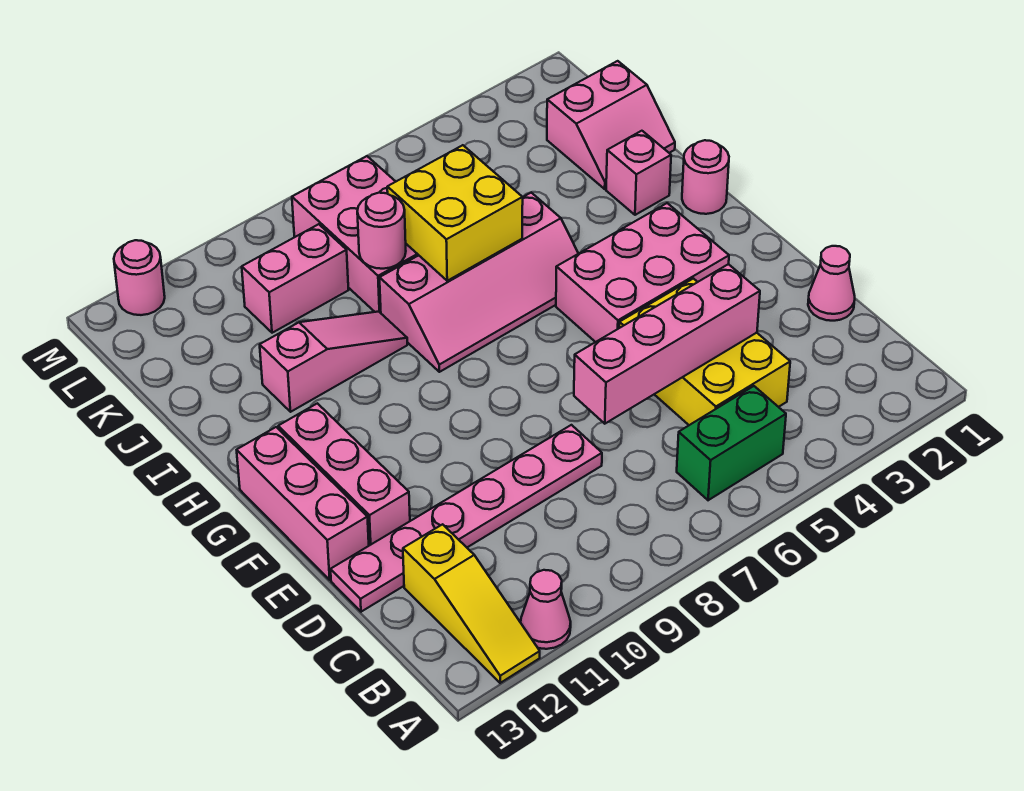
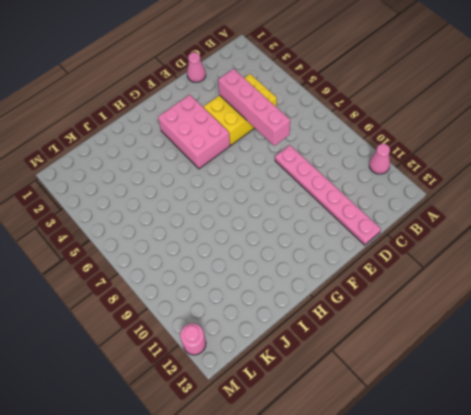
none -> yellow 1x3 slope [403,524,540,683]
none -> green 1x2 brick [677,386,786,500]
none -> pink 1x3 brick [278,403,410,546]

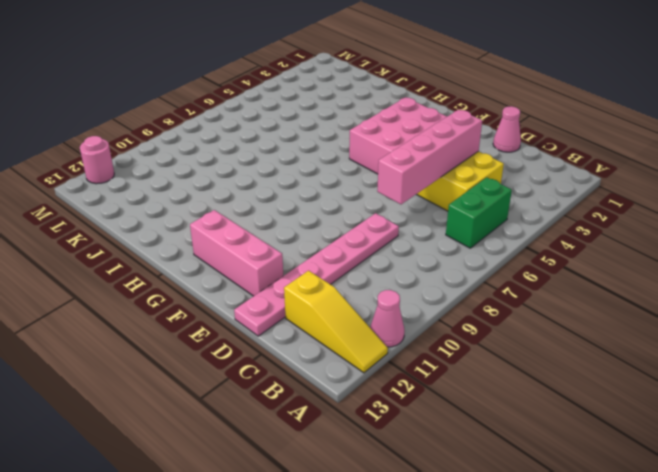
none -> pink 1x3 brick [237,427,369,580]
none -> pink 1x1 round brick [682,140,729,214]
none -> pink 2x4 slope [380,193,578,372]

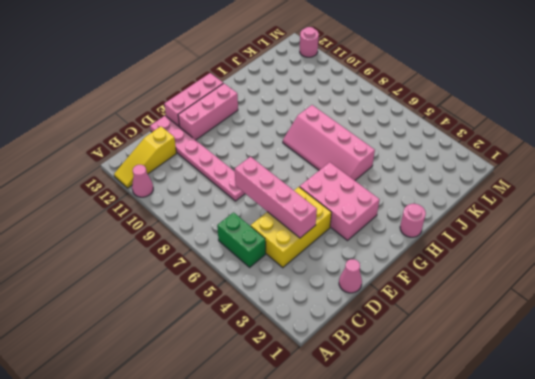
none -> pink 1x1 brick [606,131,671,215]
none -> pink 1x3 slope [260,312,407,412]
none -> pink 2x2 slope [547,61,675,189]

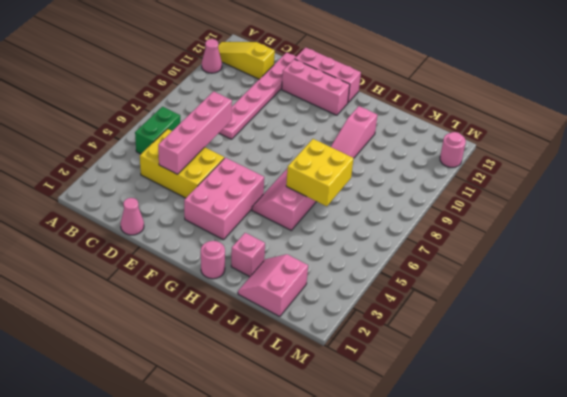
none -> pink 2x3 brick [292,156,418,313]
none -> pink 1x2 brick [242,224,348,333]
none -> pink 1x1 round brick [357,193,406,269]

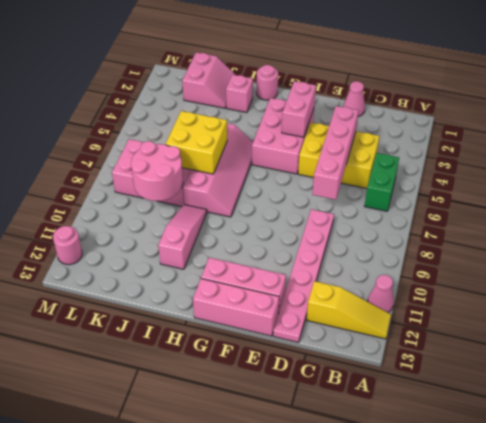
pink 1x2 brick [282,81,316,137] -> pink 1x2 brick moved to [242,224,348,333]
pink 2x2 round brick [131,141,183,201] -> pink 1x1 round brick [357,193,406,269]

